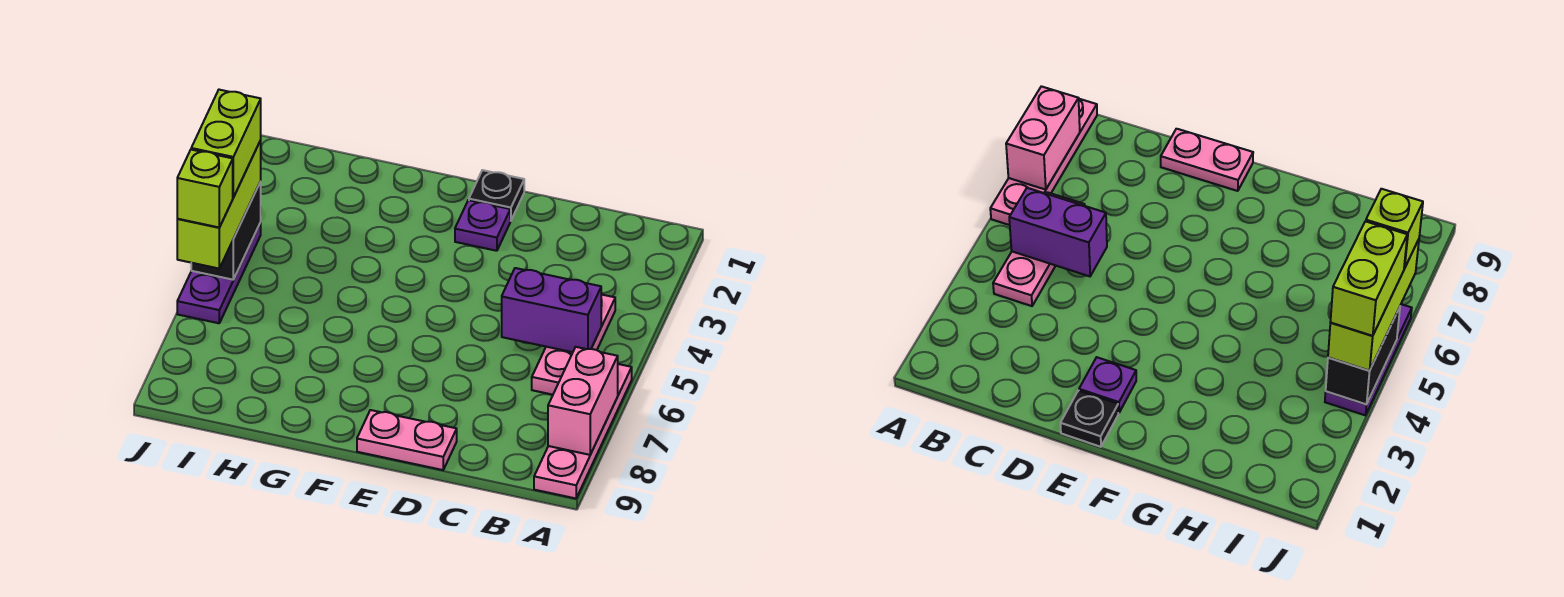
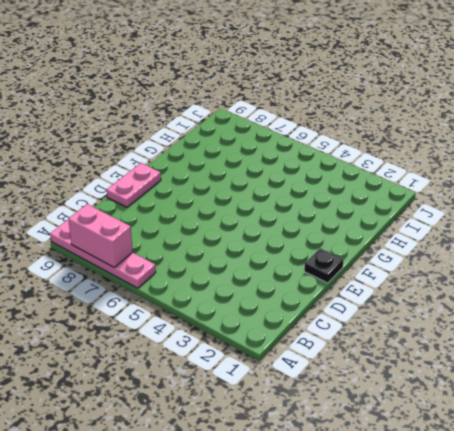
none -> pink 1x3 plate [532,294,615,395]
none -> purple 1x1 plate [455,200,510,251]
none -> purple 1x3 plate [177,223,261,323]

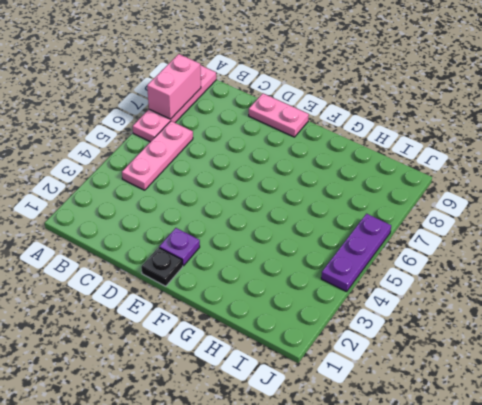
none -> purple 1x2 brick [502,268,601,352]
none -> black 1x2 brick [191,182,261,280]
none -> lime 1x3 brick [177,141,261,268]

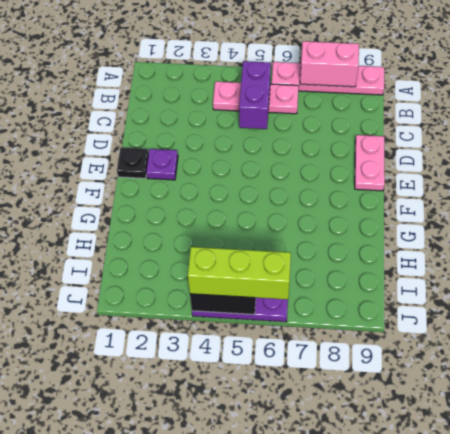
none -> lime 1x2 brick [191,90,261,197]
none -> lime 1x1 brick [177,150,233,227]

